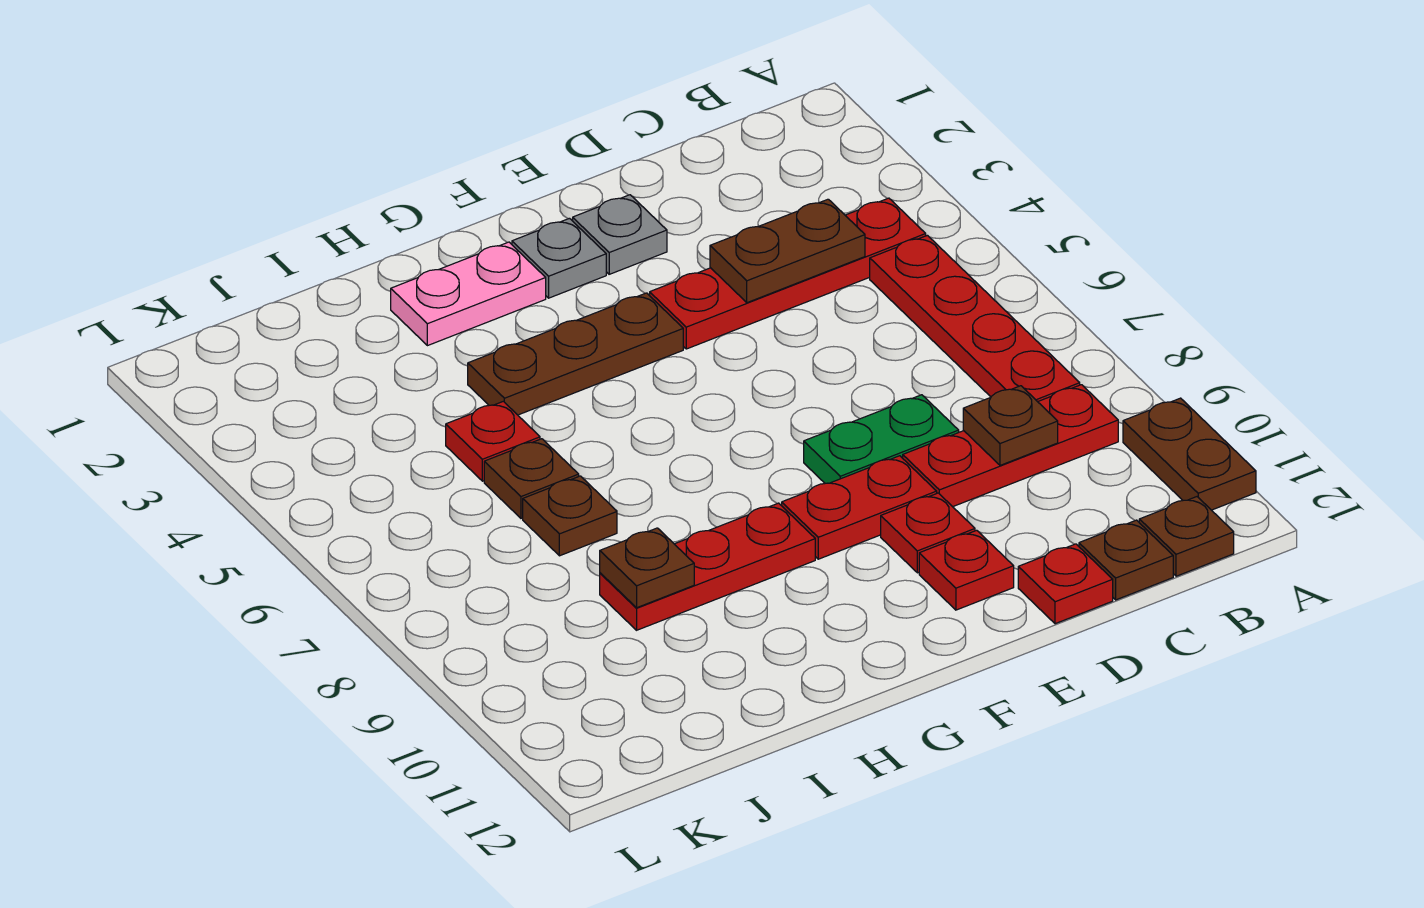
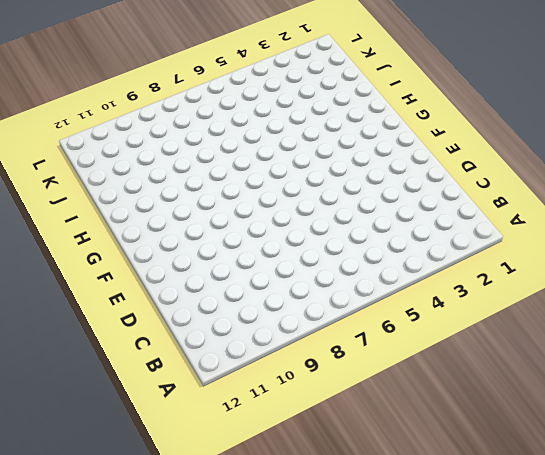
none -> brown 1x2 plate [1123,398,1256,510]
none -> red 1x4 plate [650,198,926,349]
none -> red 1x4 plate [870,235,1080,402]

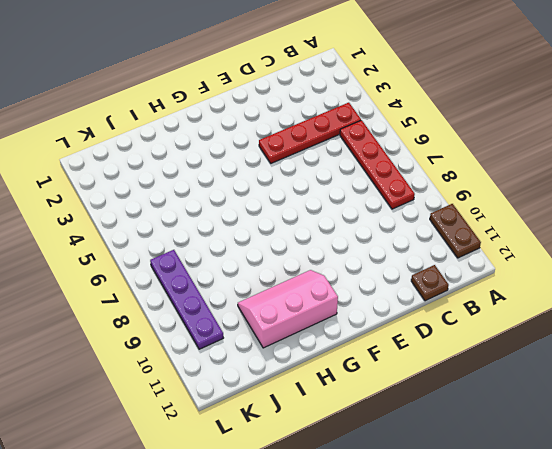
pink 2x3 slope [238,270,338,348] -> none
purple 1x4 plate [150,250,223,349] -> none
none -> red 1x3 plate [903,385,1118,507]
none -> brown 1x1 plate [1139,497,1234,576]
none -> green 1x2 plate [804,395,959,483]

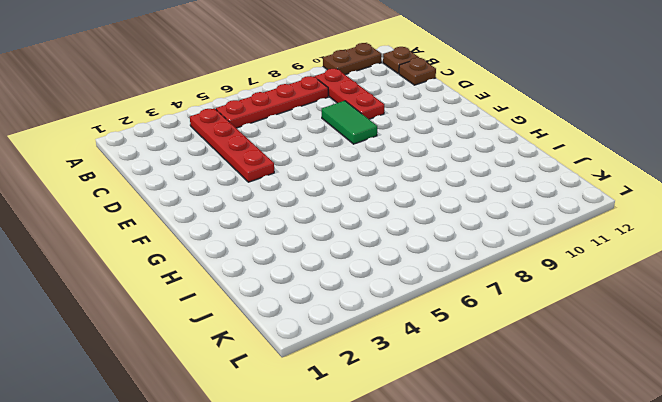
green 1x2 tile [322,101,377,144] -> green 1x2 plate [804,395,959,483]
none -> red 1x1 plate [1018,544,1113,624]
none -> grey 1x1 plate [573,195,667,274]
none -> red 1x2 plate [782,456,937,559]

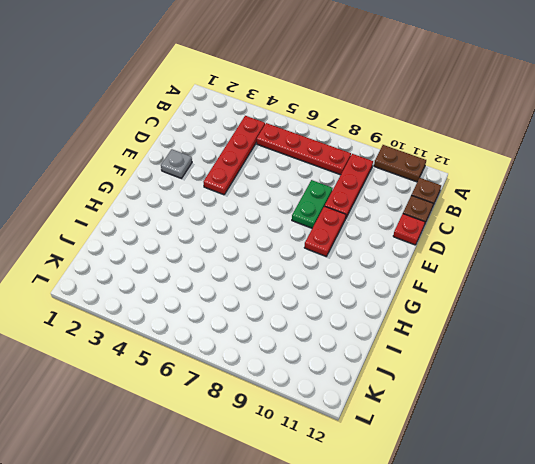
none -> red 1x1 plate [881,493,975,573]
none -> red 1x1 plate [919,530,1014,610]
none -> grey 1x1 plate [512,218,606,298]

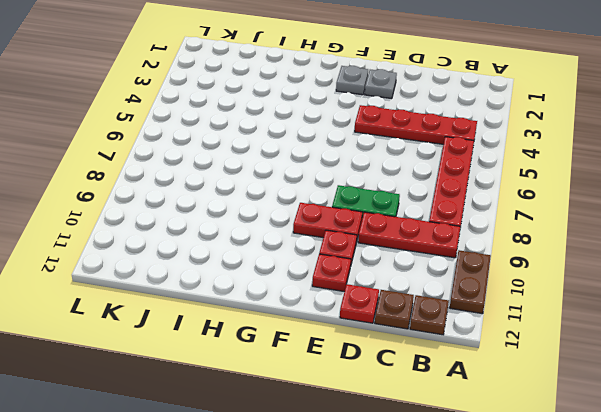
none -> brown 1x3 plate [468,293,683,415]
none -> pink 1x2 plate [391,242,546,346]
none -> red 1x3 plate [600,503,815,630]

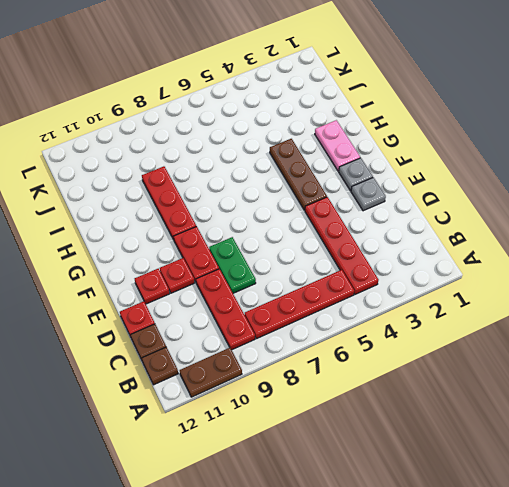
none -> red 1x1 plate [446,401,540,481]
none -> brown 1x1 plate [484,439,579,518]
none -> brown 1x1 plate [523,476,617,556]

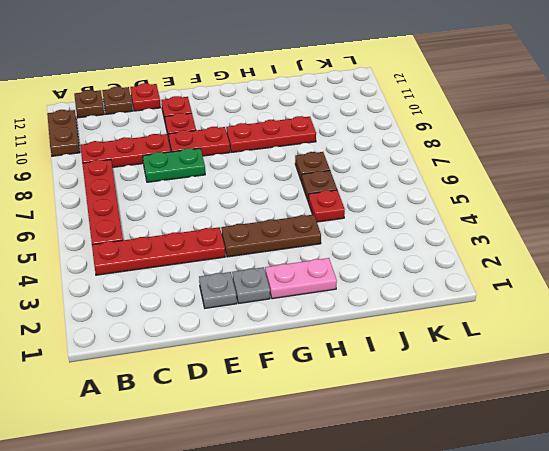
none -> brown 1x2 plate [710,199,865,303]
none -> brown 1x1 plate [963,386,1058,465]
none -> brown 1x1 plate [600,528,694,608]

